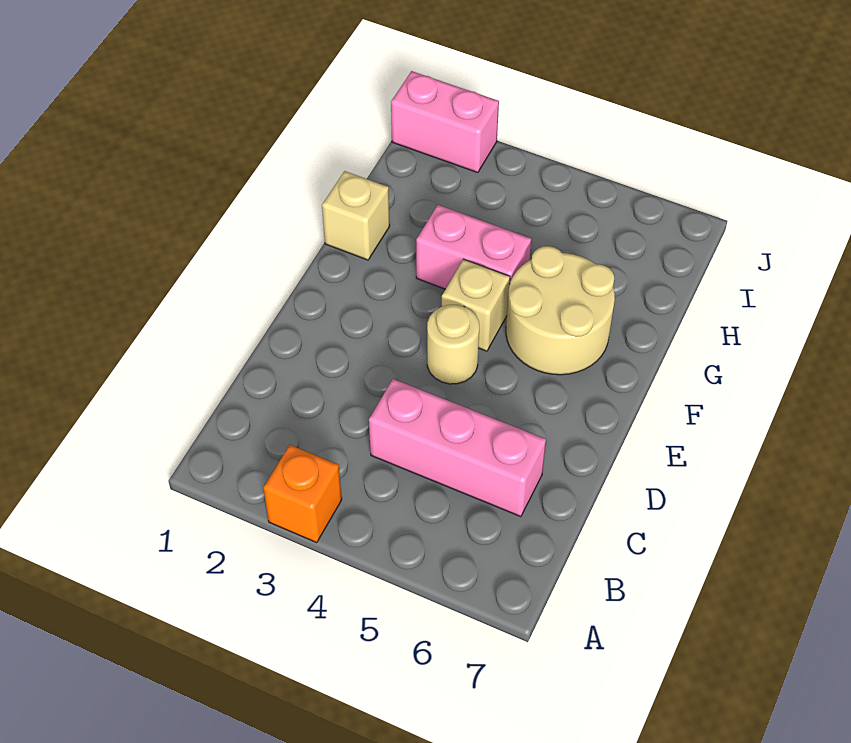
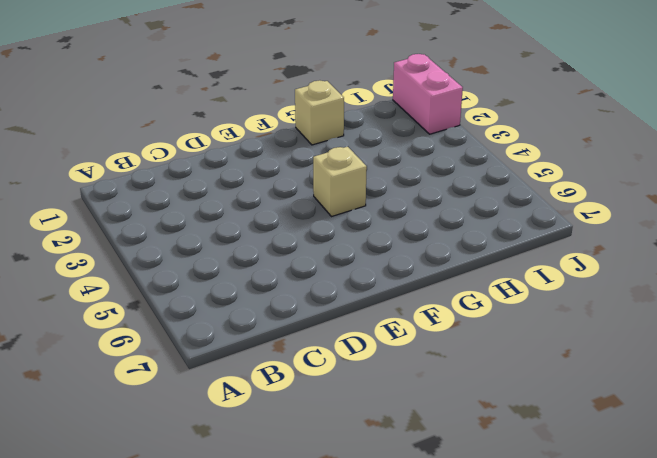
none -> orange 1x1 brick [263,445,342,542]
none -> pink 1x3 brick [369,379,546,517]

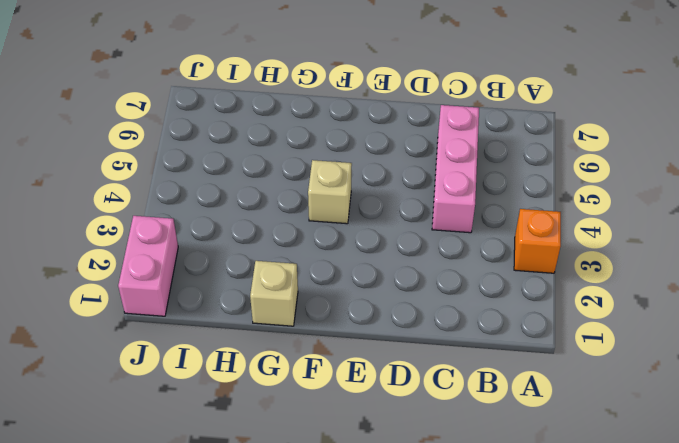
none -> tan 1x1 round brick [427,305,479,384]
none -> tan 2x2 round brick [506,246,615,375]

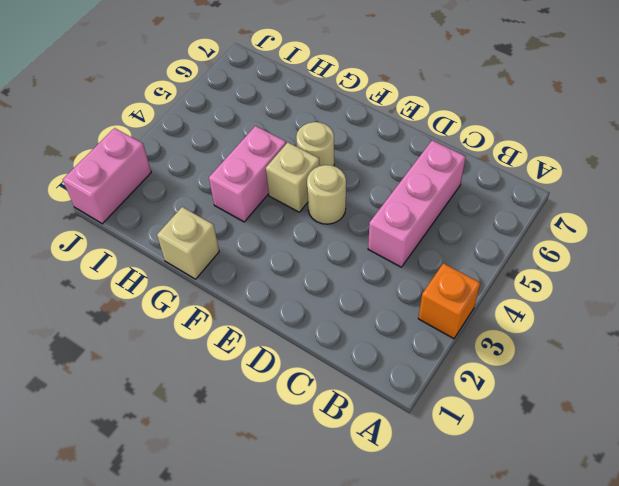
tan 1x1 round brick [296,122,334,166] -> tan 2x2 round brick [506,246,615,375]

